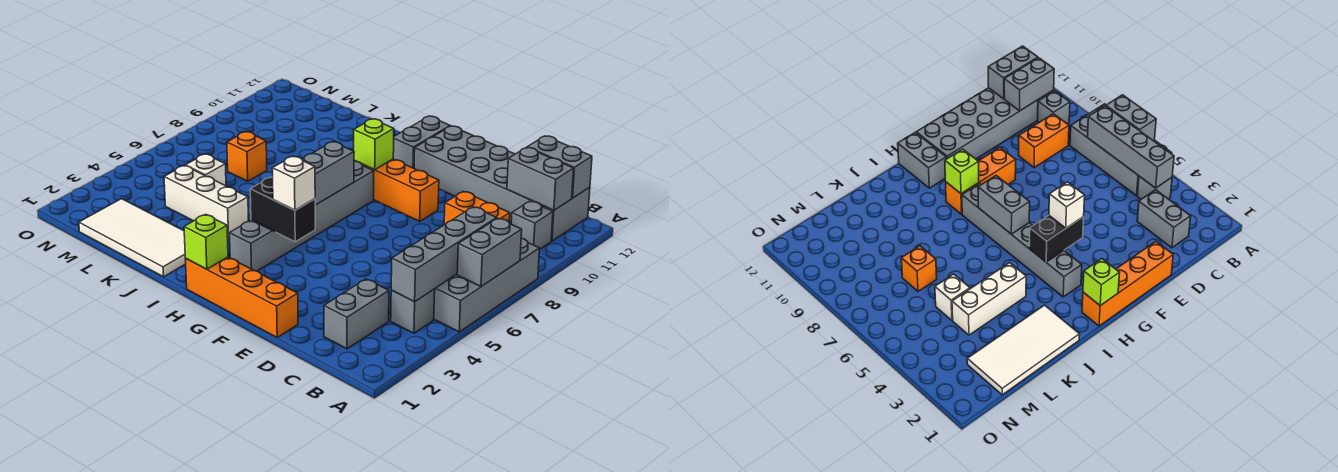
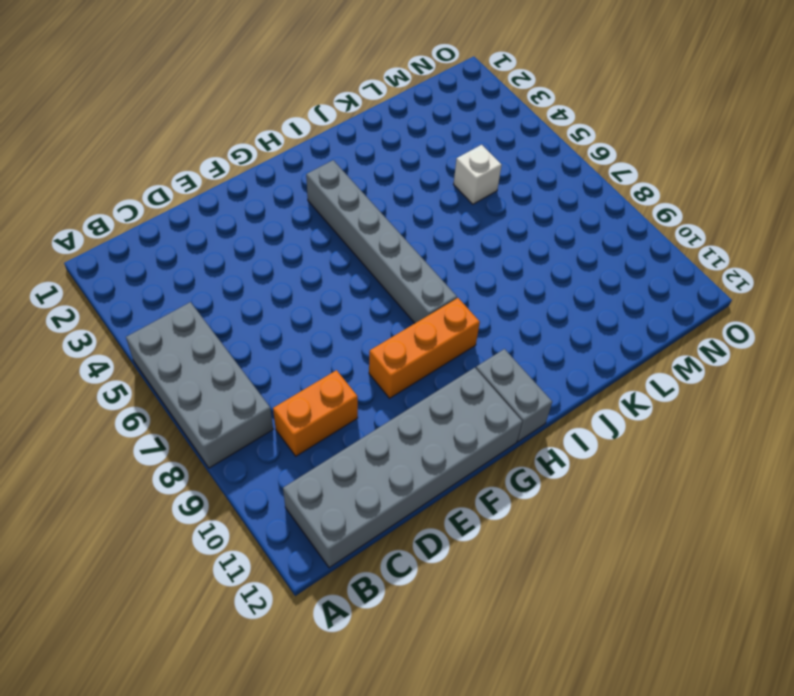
none -> grey 1x1 brick [391,289,435,333]
none -> grey 1x1 brick [511,201,553,250]
none -> grey 1x2 brick [324,279,389,349]

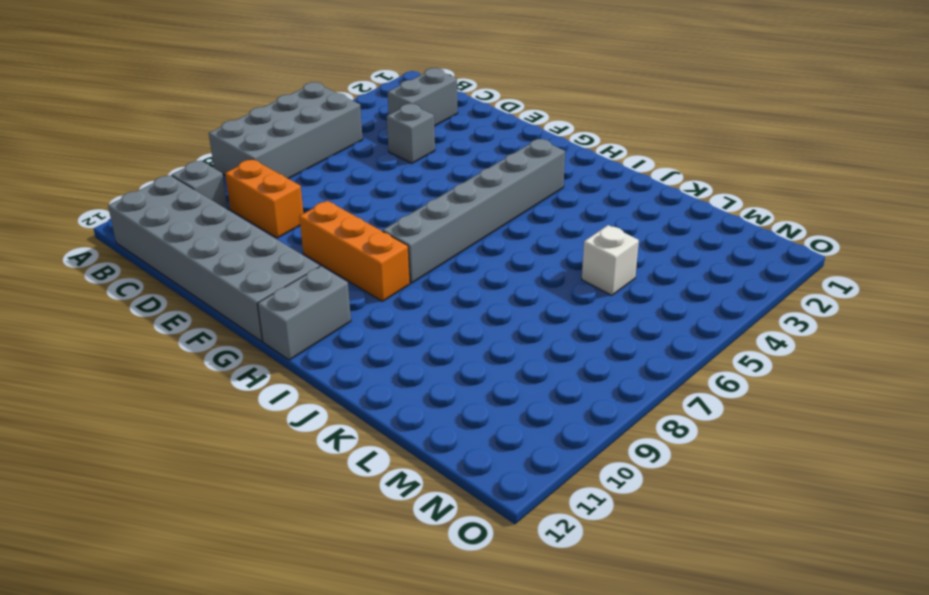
grey 1x1 brick [387,104,435,163] -> grey 1x1 brick moved to [391,289,435,333]
none -> orange 1x4 brick [185,257,298,337]
none -> white 2x4 tile [79,199,186,277]
none -> white 1x3 brick [164,166,249,239]

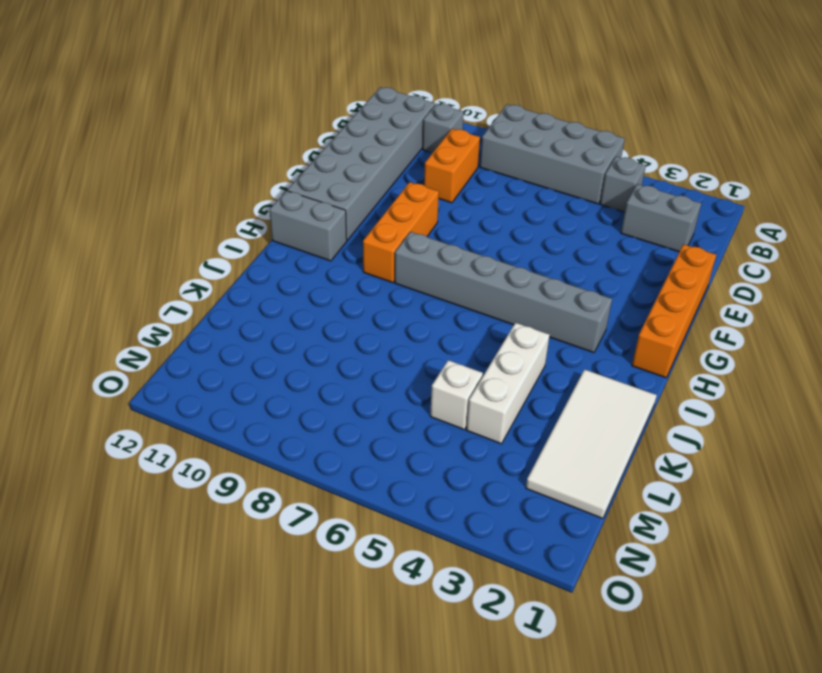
none -> orange 1x1 brick [227,132,267,181]
none -> grey 1x2 brick [457,218,522,287]
none -> grey 1x4 brick [391,207,497,302]

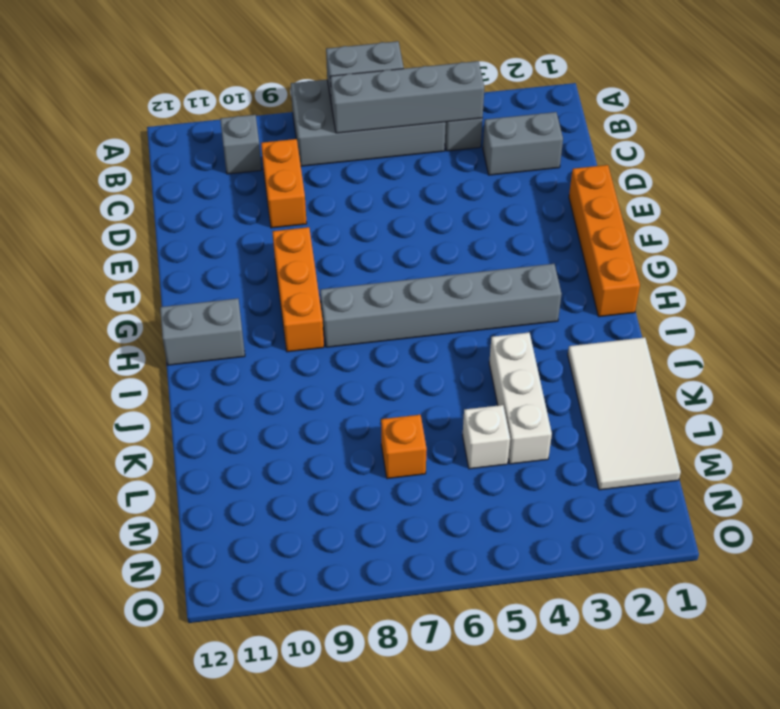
none -> grey 2x6 brick [414,126,590,241]
none -> grey 1x2 brick [507,147,574,210]
none -> grey 1x2 brick [527,136,592,198]

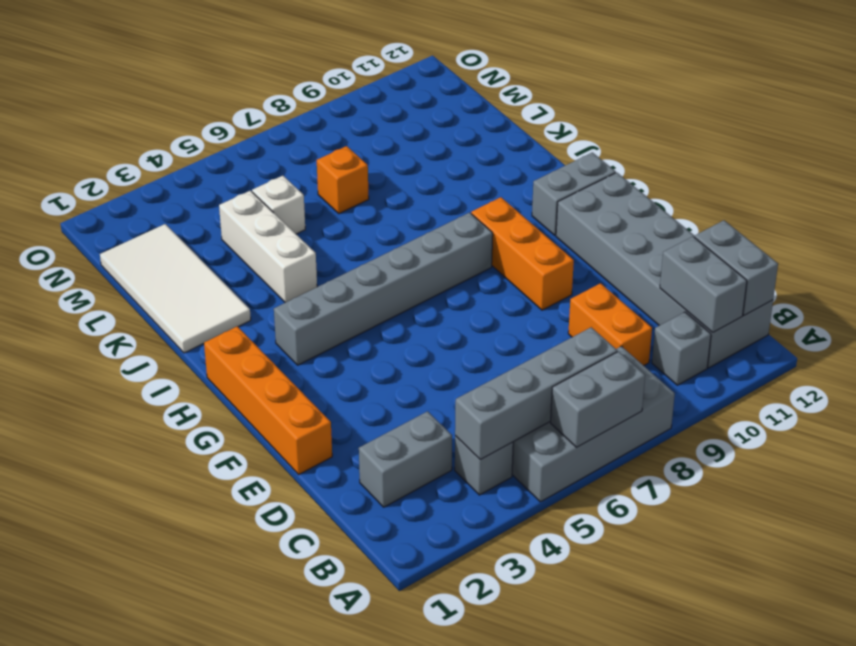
none -> black 1x2 brick [250,177,315,242]
none -> lime 1x1 brick [184,214,228,269]
none -> grey 1x2 brick [302,142,354,205]

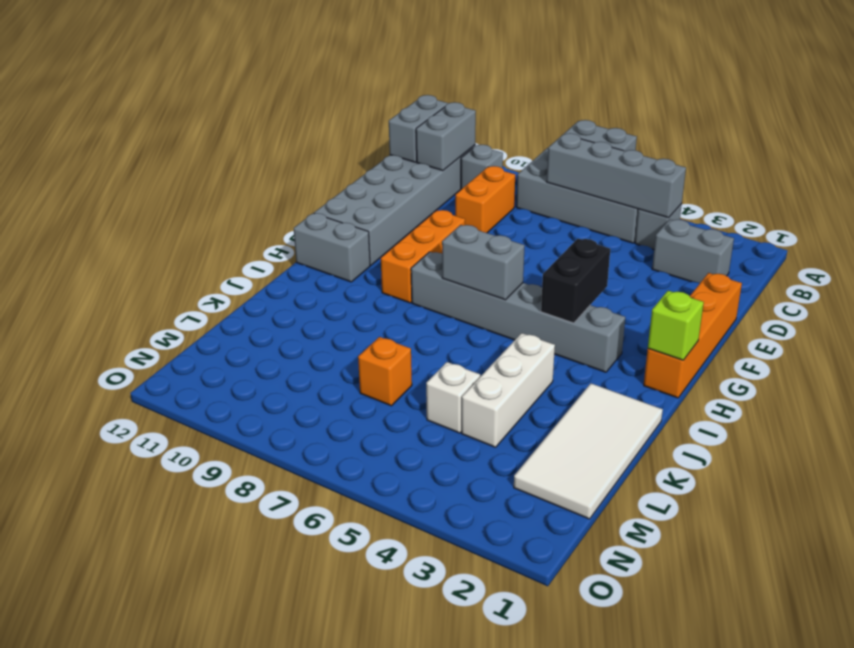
none -> lime 1x1 brick [354,119,394,170]
none -> white 1x1 brick [272,156,315,210]

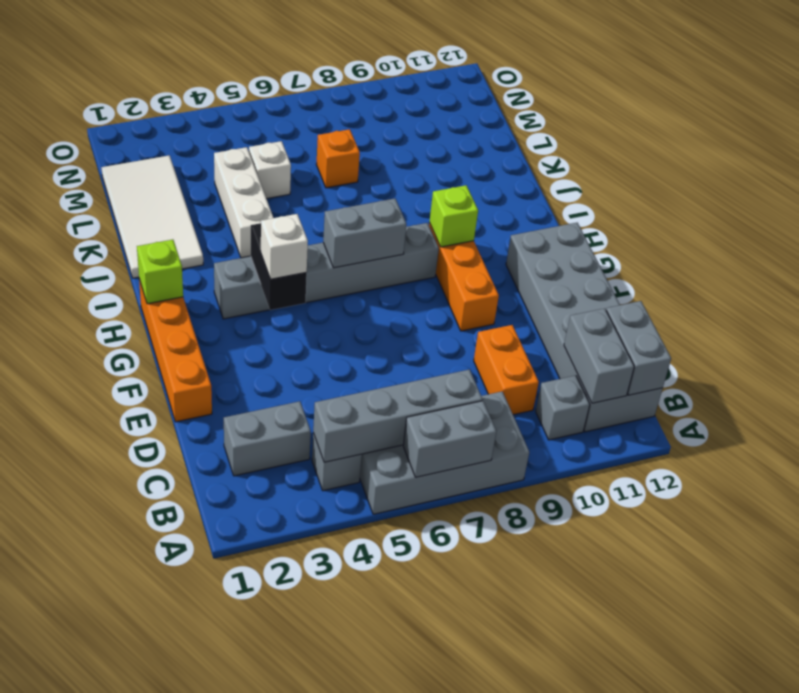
none -> grey 1x2 brick [393,116,450,168]

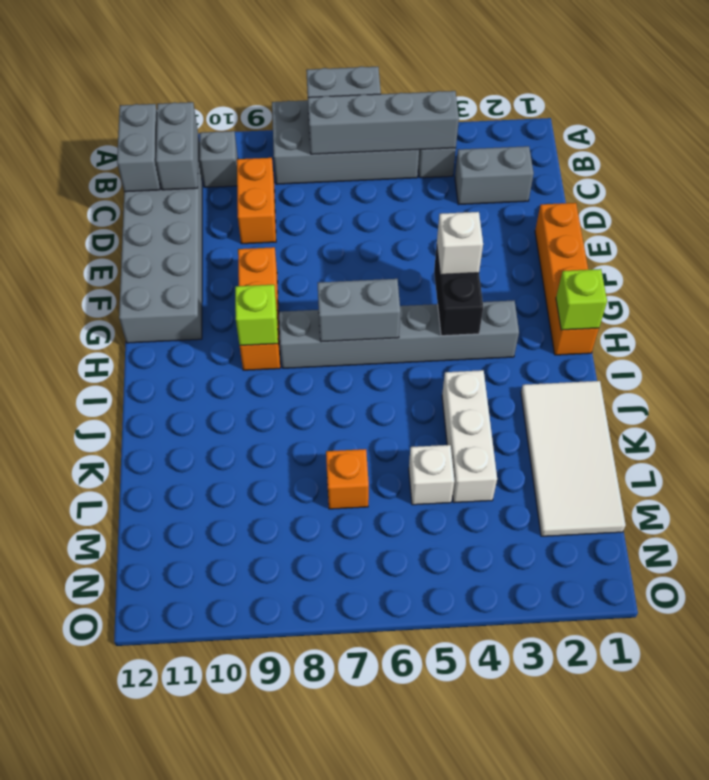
none -> grey 1x2 brick [393,116,450,168]

